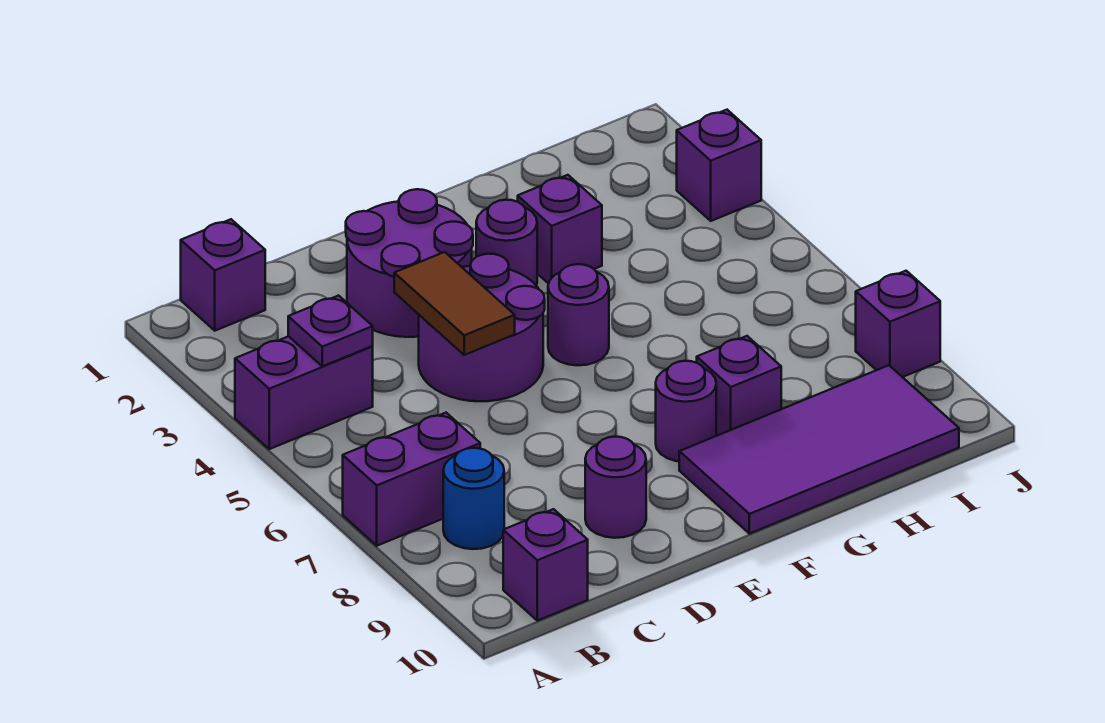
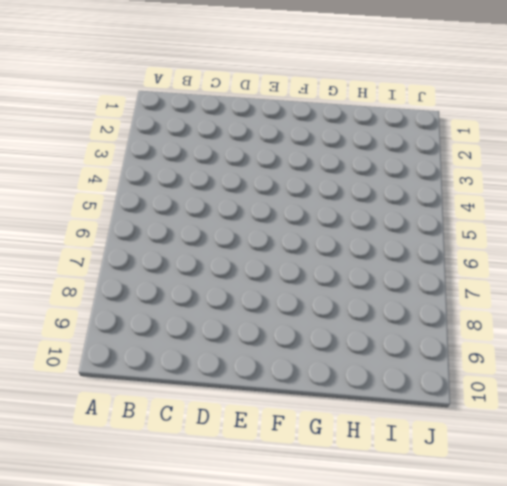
none -> purple 1x2 brick [235,336,373,449]
none -> purple 1x2 brick [343,413,480,546]
none -> purple 1x1 brick [181,219,265,331]

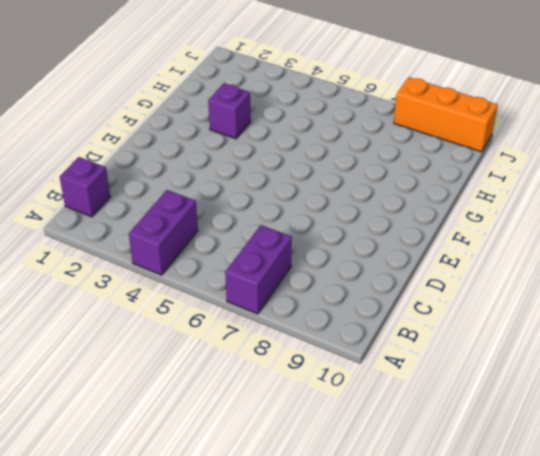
orange 1x3 brick [394,77,498,152] -> purple 1x1 brick [856,271,940,377]
none -> blue 1x1 round brick [443,448,504,549]
none -> purple 1x1 brick [503,509,588,621]
none -> purple 2x2 round brick [346,189,473,337]

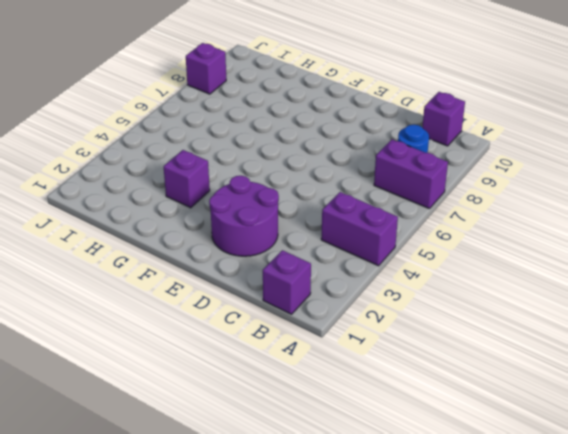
none -> purple 2x2 round brick [419,254,545,401]
none -> purple 1x1 round brick [585,437,646,538]
none -> purple 1x1 round brick [476,200,537,286]

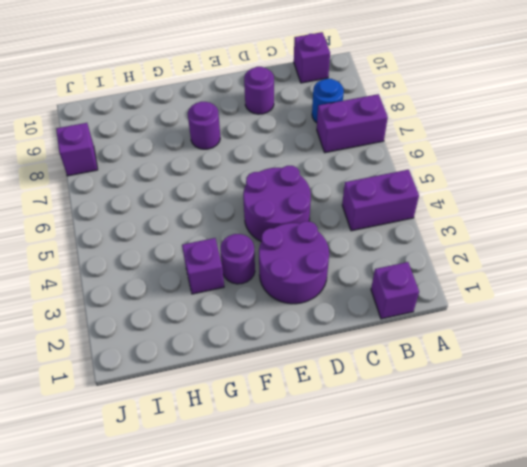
none -> purple 1x1 round brick [548,264,609,365]
none -> purple 2x4 tile [679,365,959,534]
none -> purple 1x1 brick [697,336,781,436]

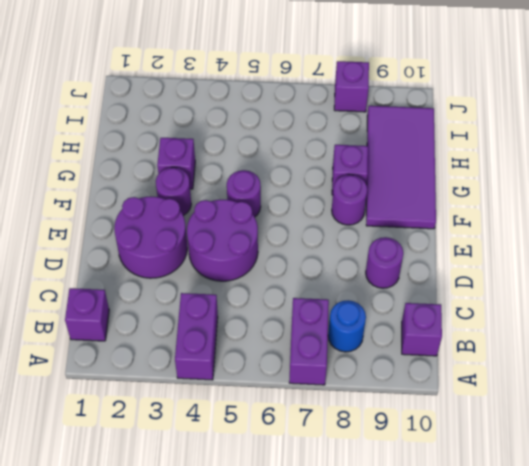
none -> purple 1x1 brick [677,110,761,221]
none -> purple 1x1 plate [288,296,373,366]
none -> brown 1x2 tile [394,252,515,355]

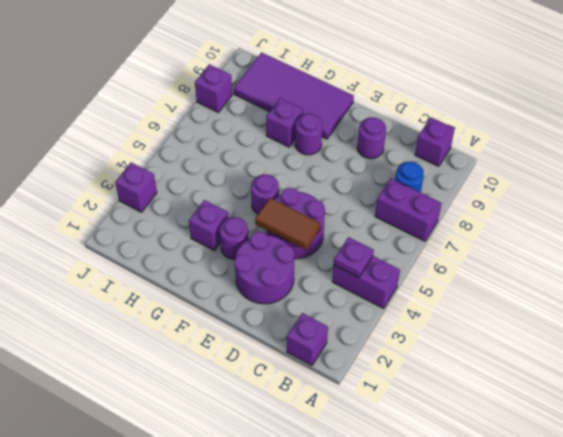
brown 1x2 tile [255,198,321,250] -> brown 1x2 tile turned to [394,252,515,355]

